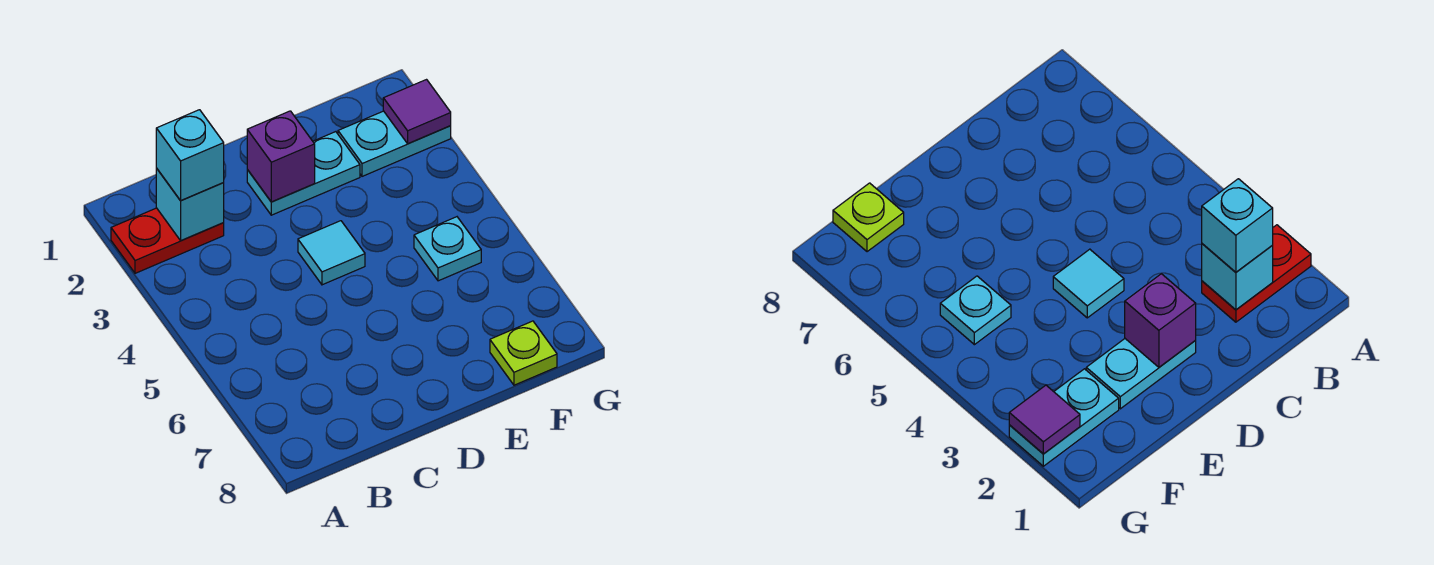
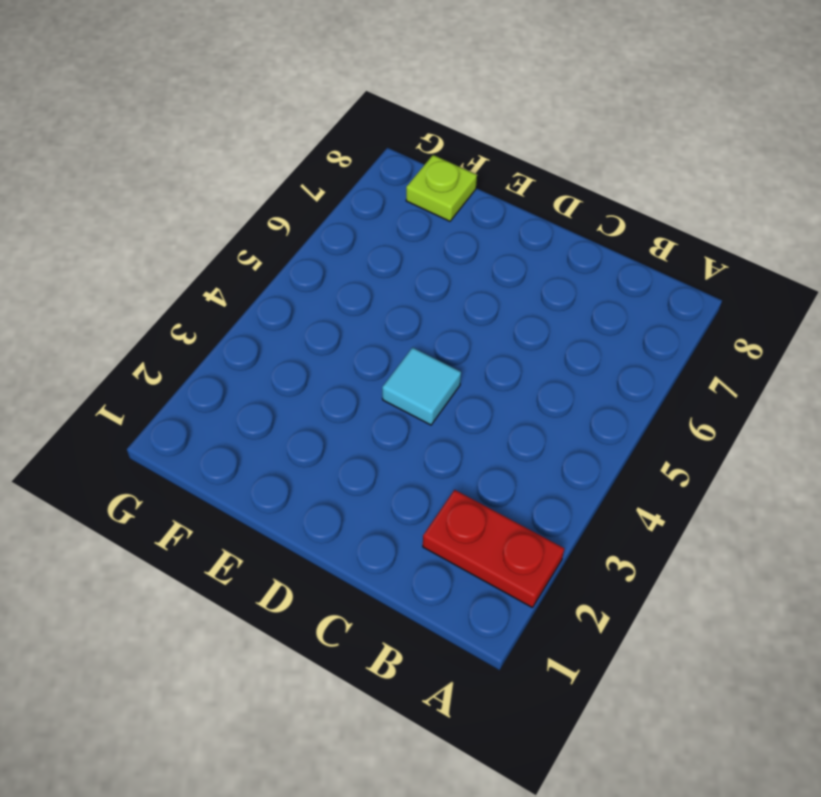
none -> cyan 1x2 plate [247,132,360,215]
none -> cyan 1x2 plate [338,111,451,176]

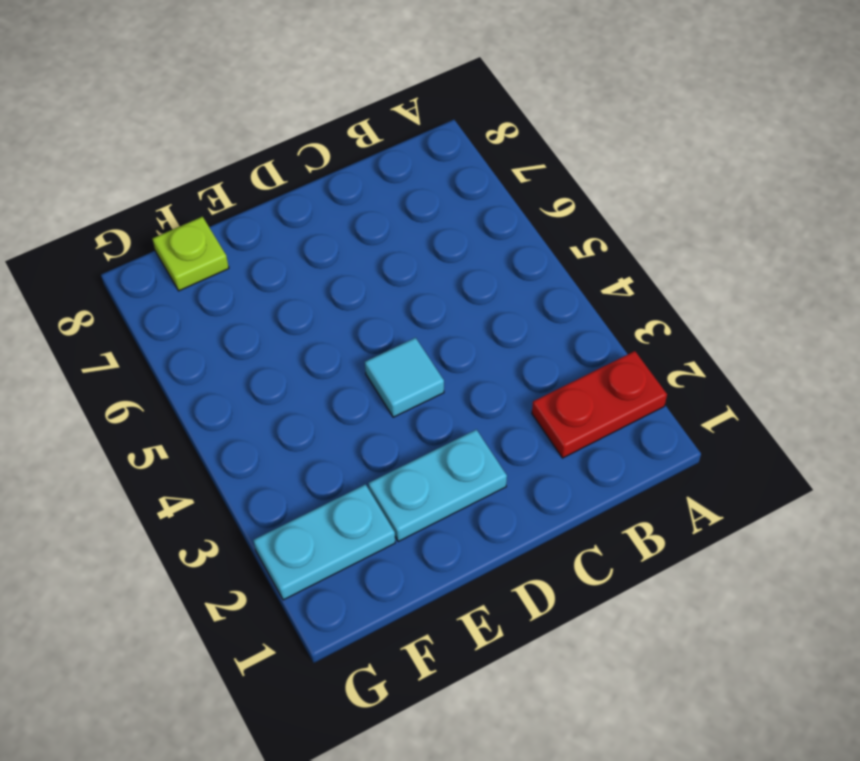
none -> cyan 1x1 plate [414,217,481,281]
none -> cyan 1x1 brick [156,168,224,241]

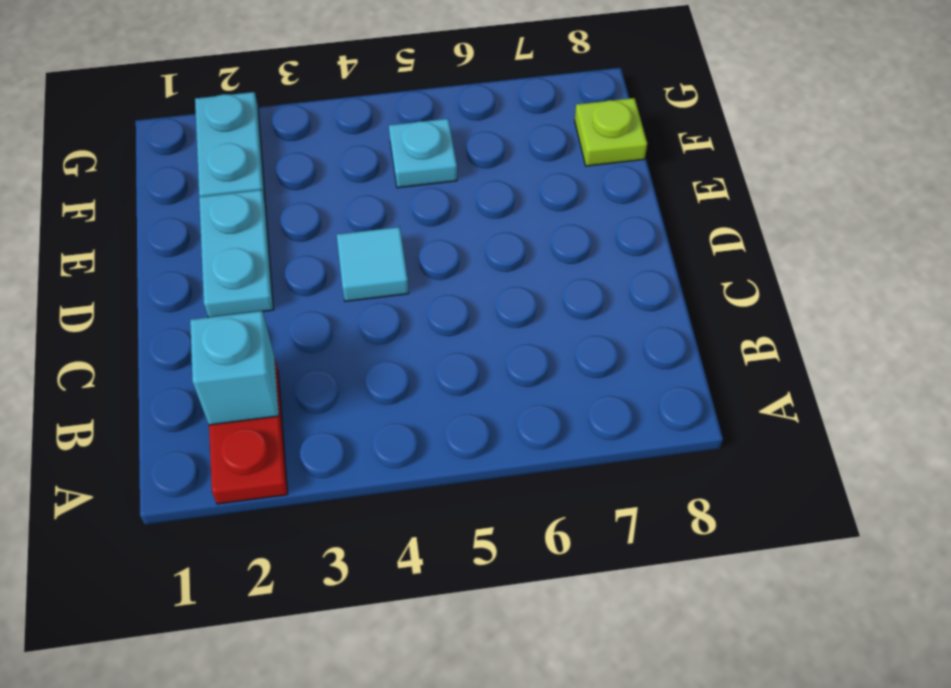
none -> purple 1x1 brick [247,111,315,202]
none -> purple 1x1 tile [383,80,451,143]

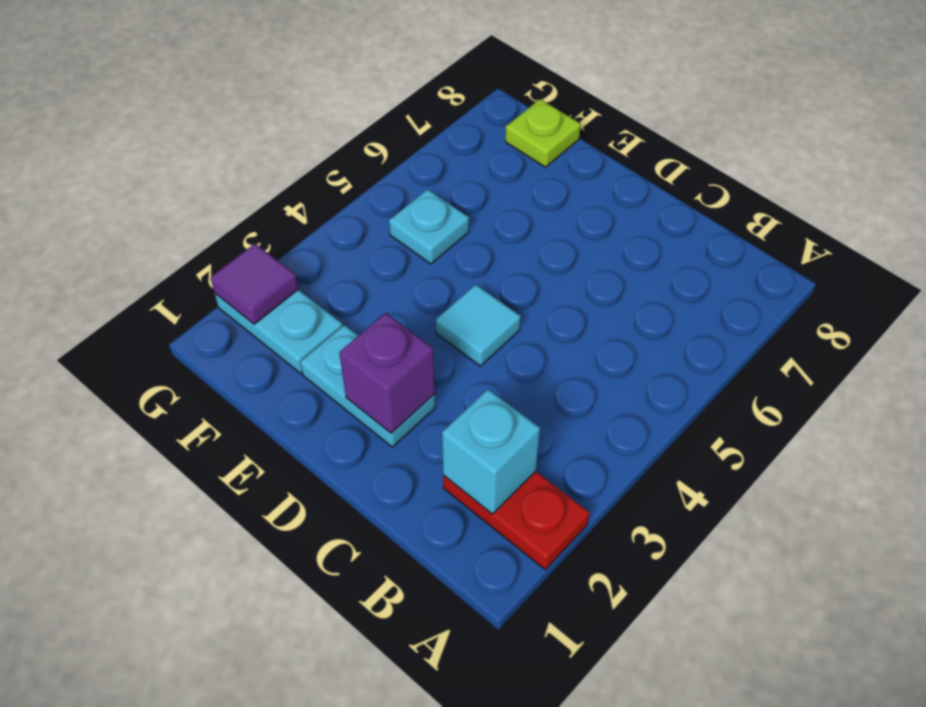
none -> cyan 1x1 brick [156,110,224,201]

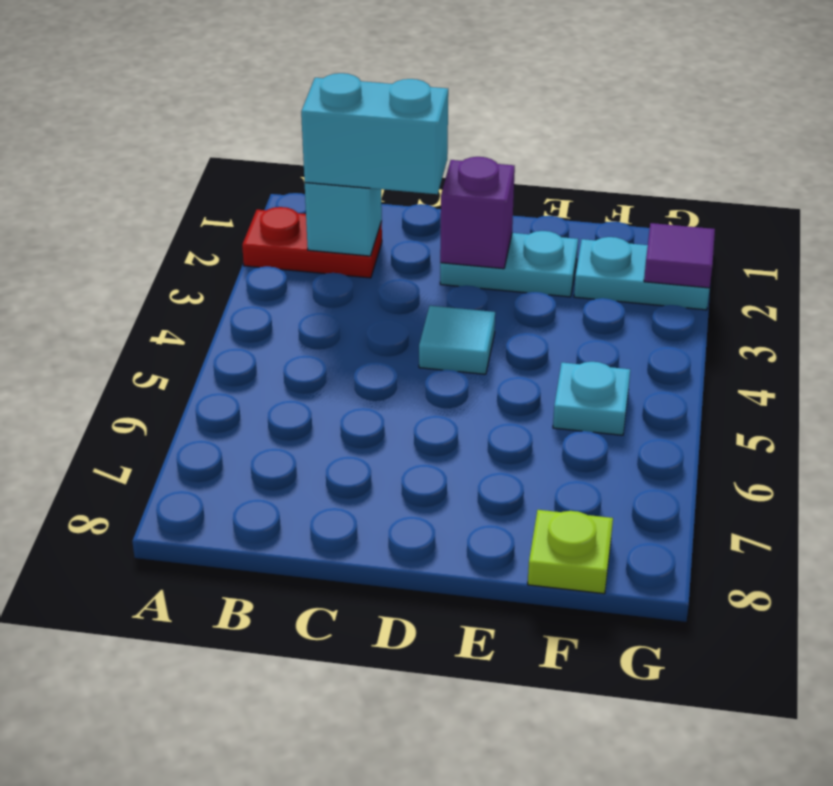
cyan 1x2 brick [301,73,448,194] -> cyan 1x1 brick [156,110,224,201]

